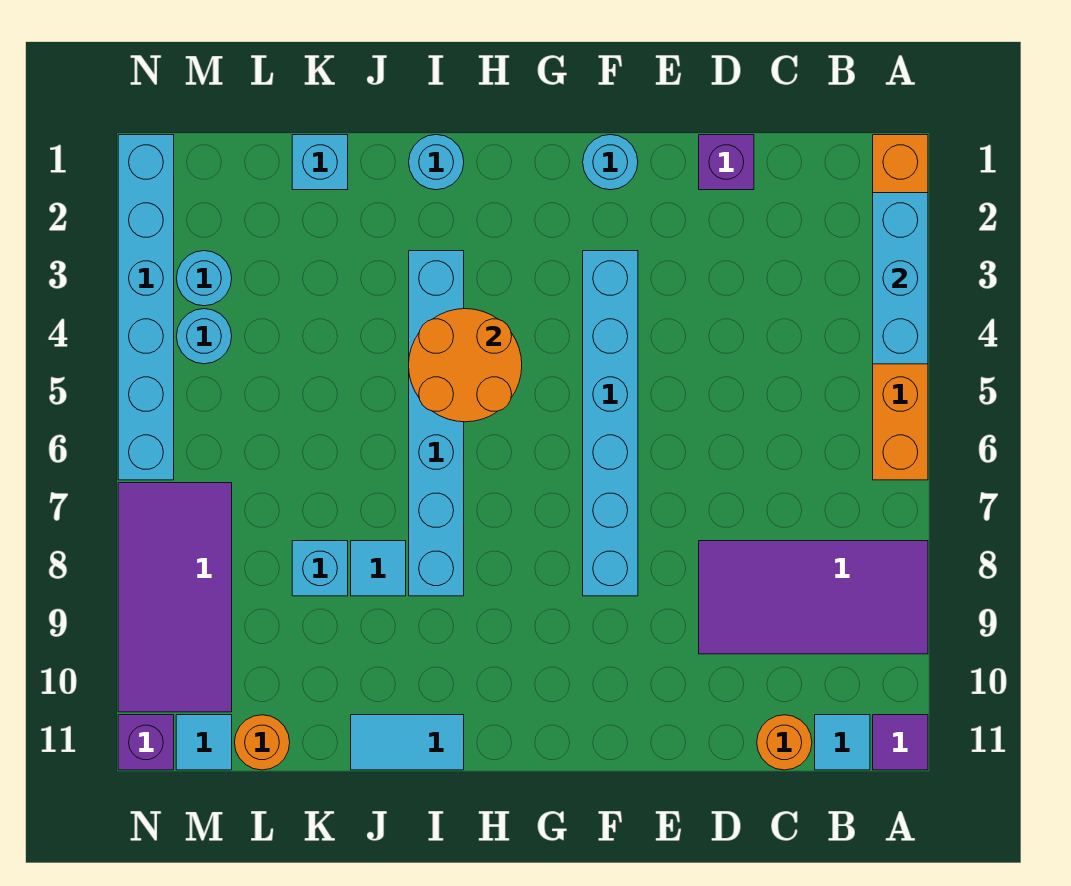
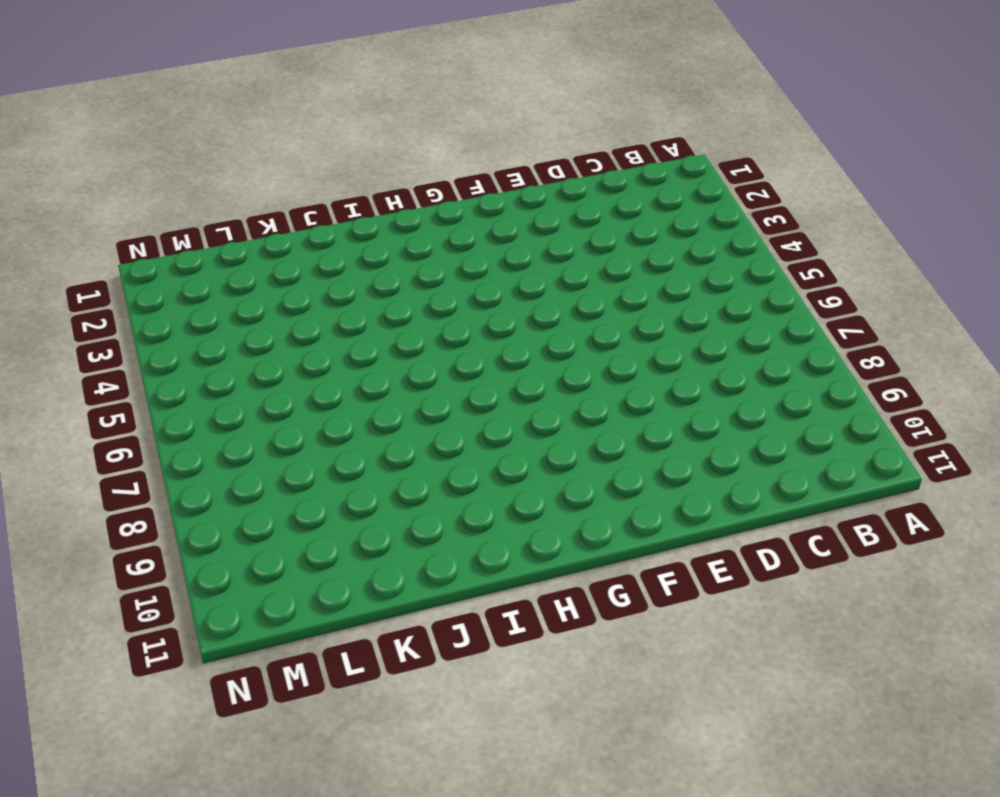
none -> orange 1x6 brick [873,135,928,480]
none -> purple 2x4 tile [699,541,928,654]
none -> purple 1x1 tile [873,715,928,770]

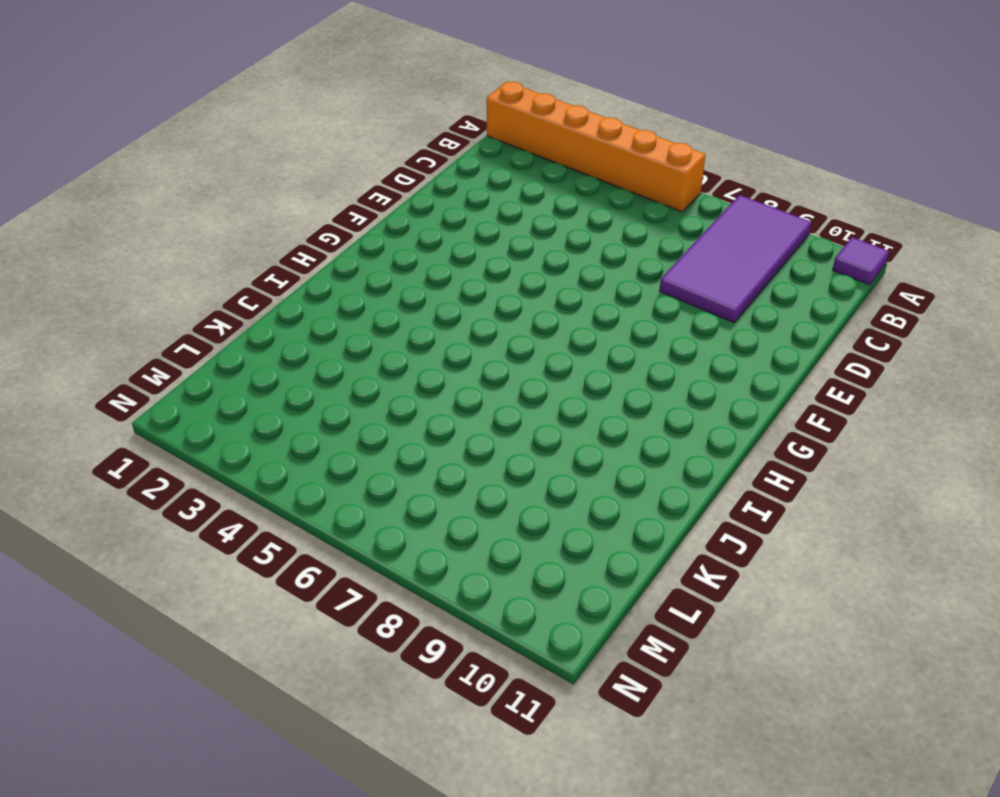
none -> cyan 1x1 tile [815,715,870,770]
none -> orange 1x1 round brick [757,715,812,770]
none -> purple 1x1 brick [699,135,754,190]

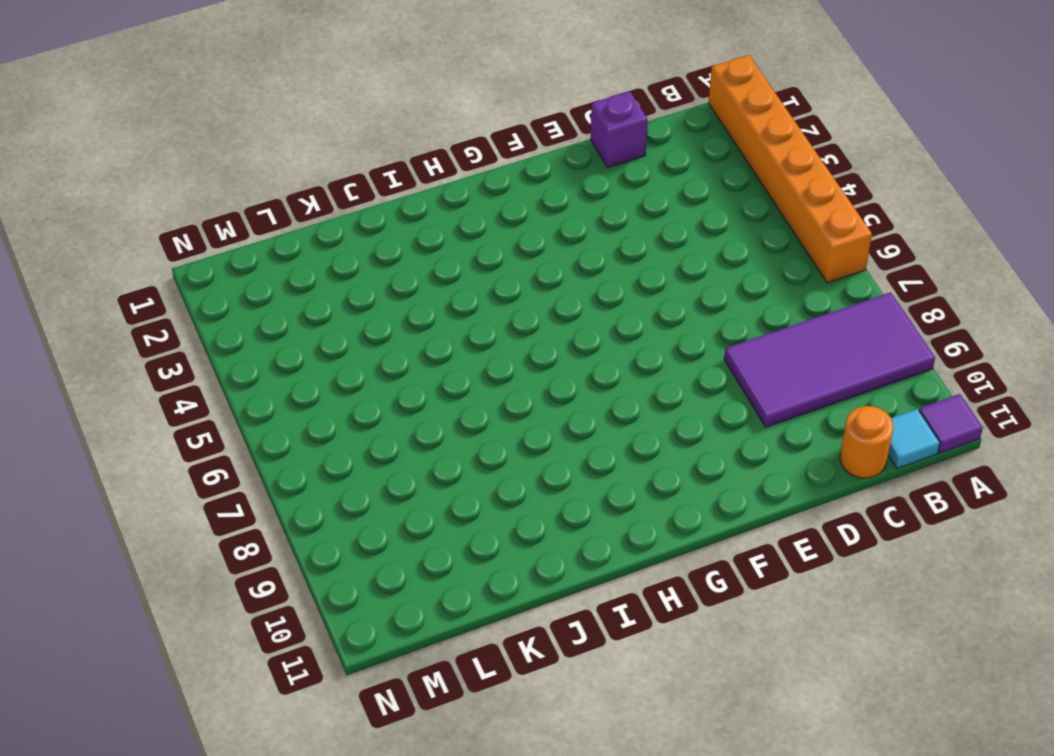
none -> cyan 1x1 round brick [583,135,638,190]
none -> cyan 1x6 brick [583,251,638,596]
none -> cyan 1x1 round brick [409,135,464,190]

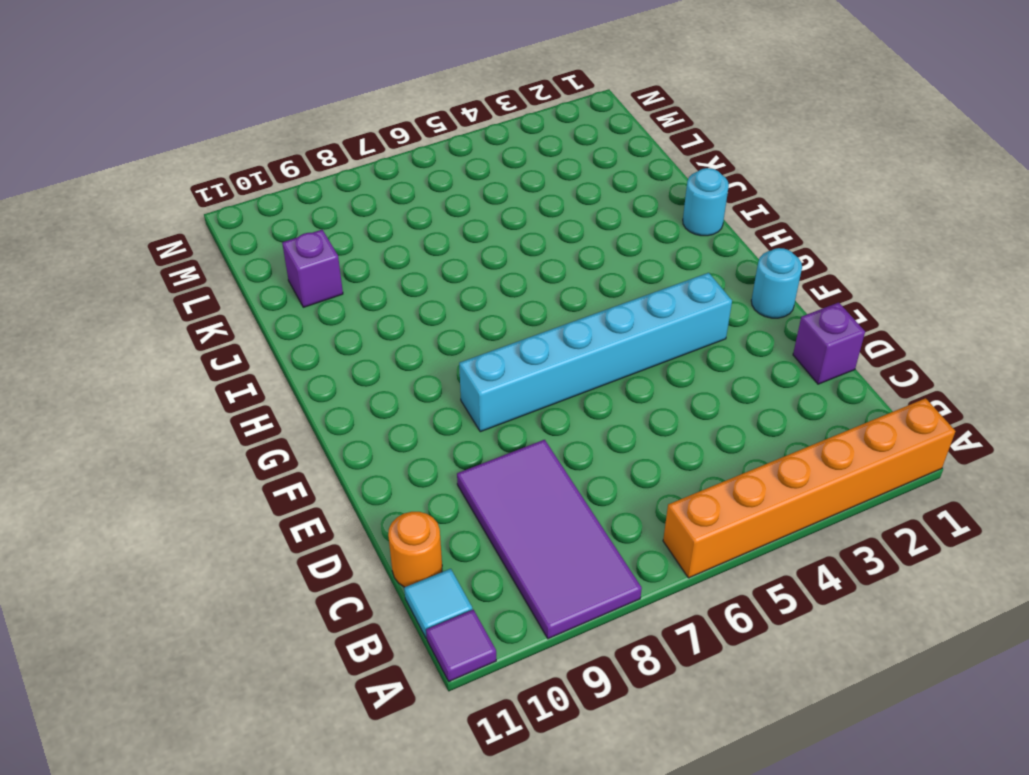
purple 1x1 brick [282,230,343,307] -> purple 1x1 brick moved to [118,715,174,770]
none -> cyan 1x6 brick [409,251,464,596]
none -> cyan 1x2 tile [351,715,464,770]
none -> cyan 1x1 tile [351,541,406,596]

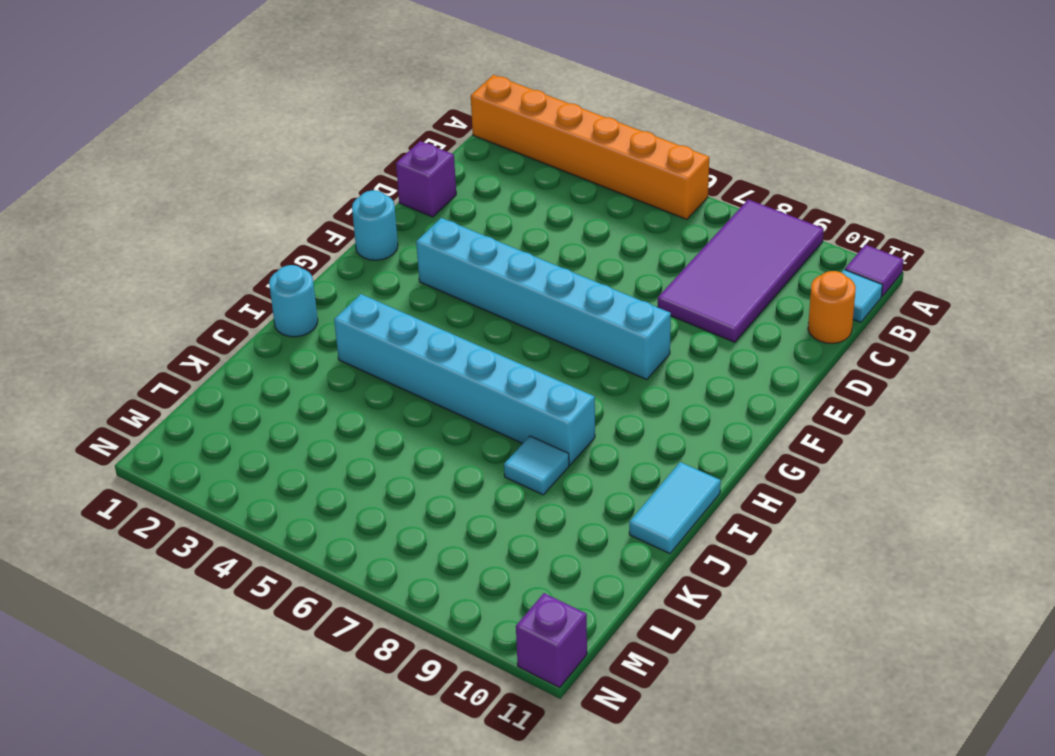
none -> cyan 1x1 brick [292,135,348,190]
none -> cyan 1x1 brick [292,541,348,596]
none -> orange 1x1 round brick [235,715,290,770]

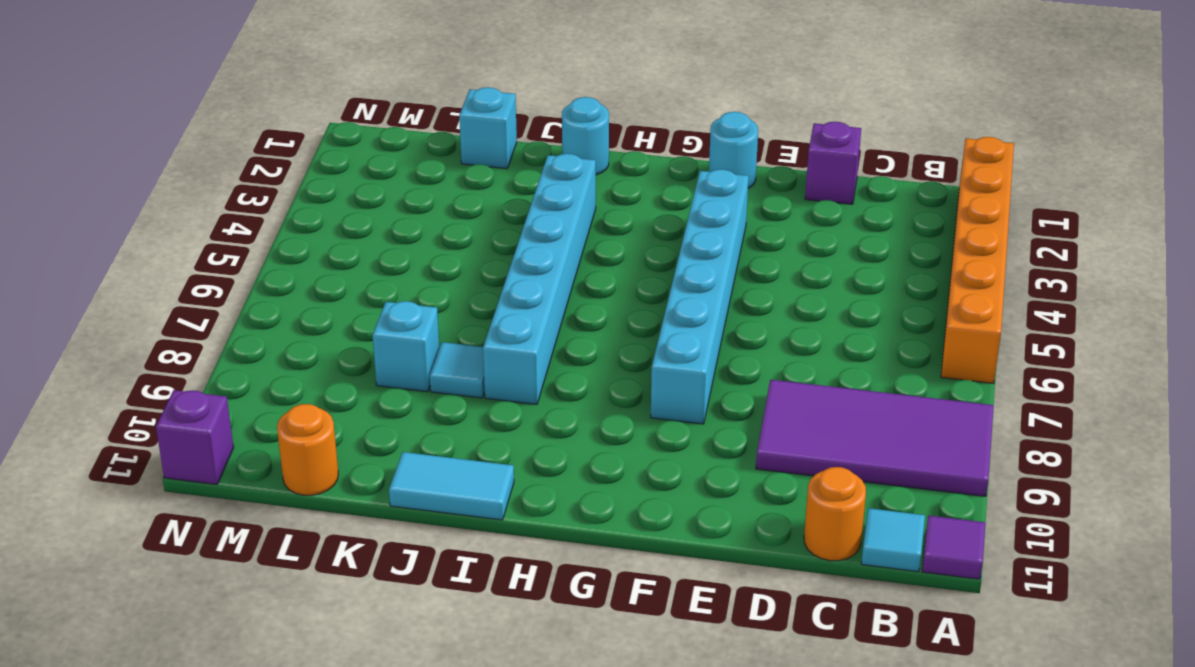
none -> cyan 1x1 round brick [176,251,232,306]
none -> cyan 1x1 round brick [176,309,232,364]
none -> purple 2x4 tile [118,483,232,712]

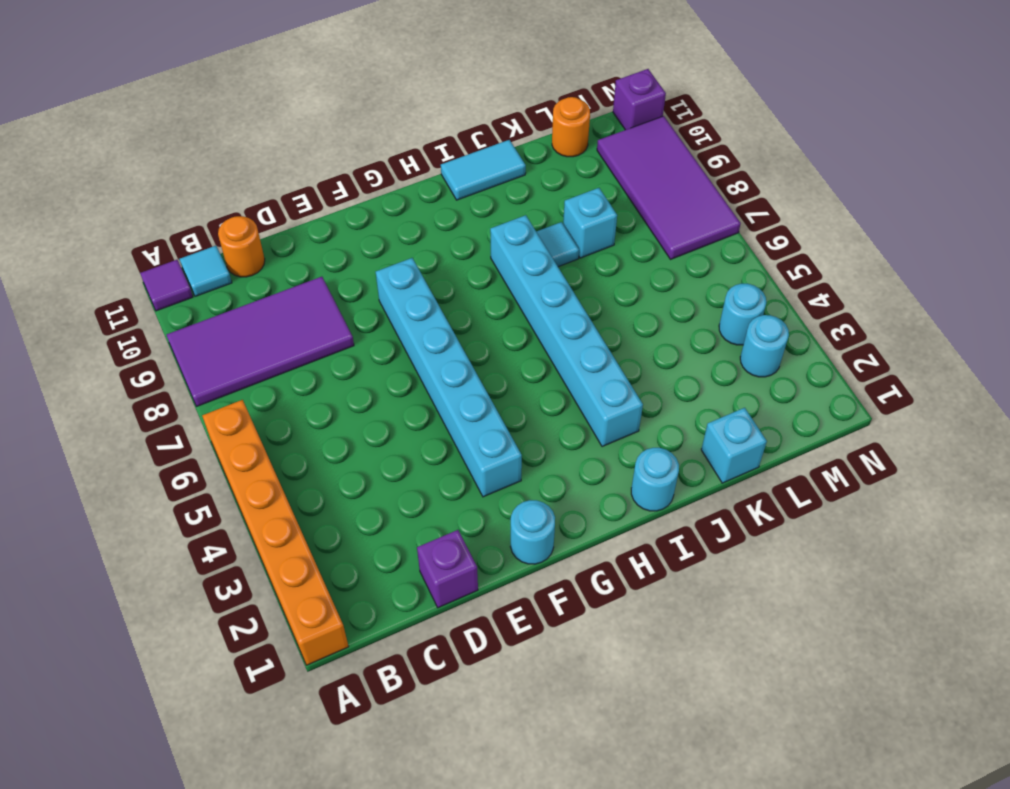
none -> cyan 1x1 tile [176,715,232,770]
none -> cyan 1x6 brick [118,135,174,480]
none -> cyan 1x3 brick [873,193,928,364]

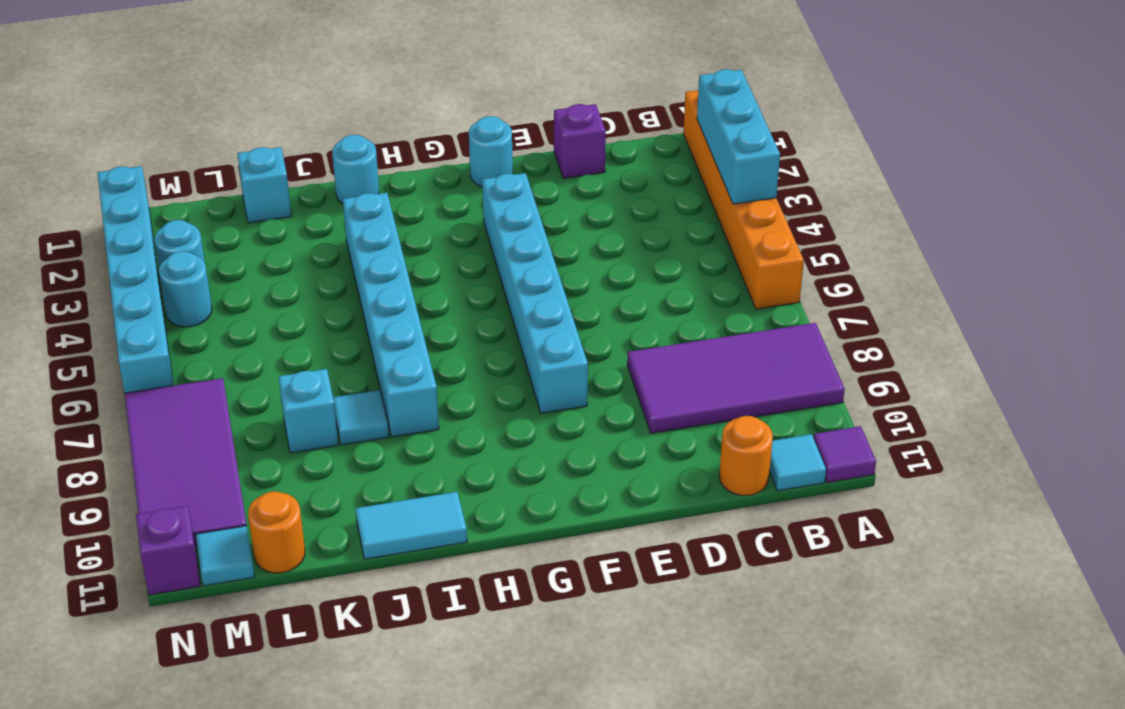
none -> orange 2x2 round brick [409,309,522,422]

